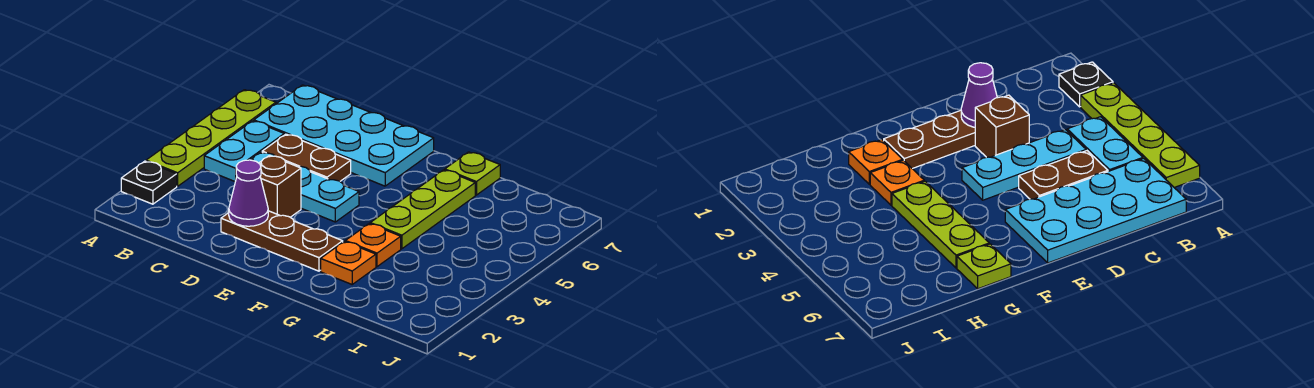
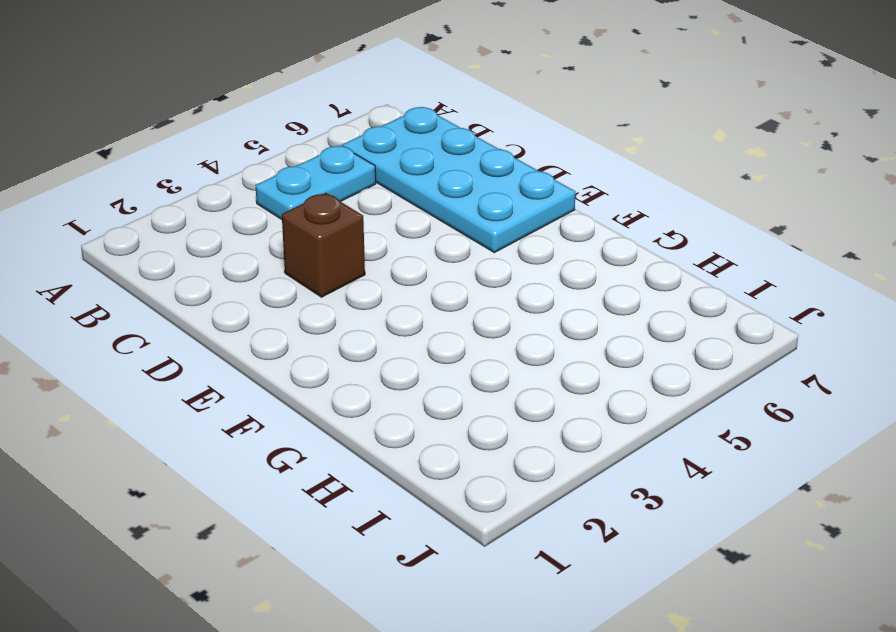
none -> black 1x1 plate [121,161,177,204]
none -> lime 1x4 plate [146,90,276,186]
none -> cyan 1x3 plate [251,152,359,222]

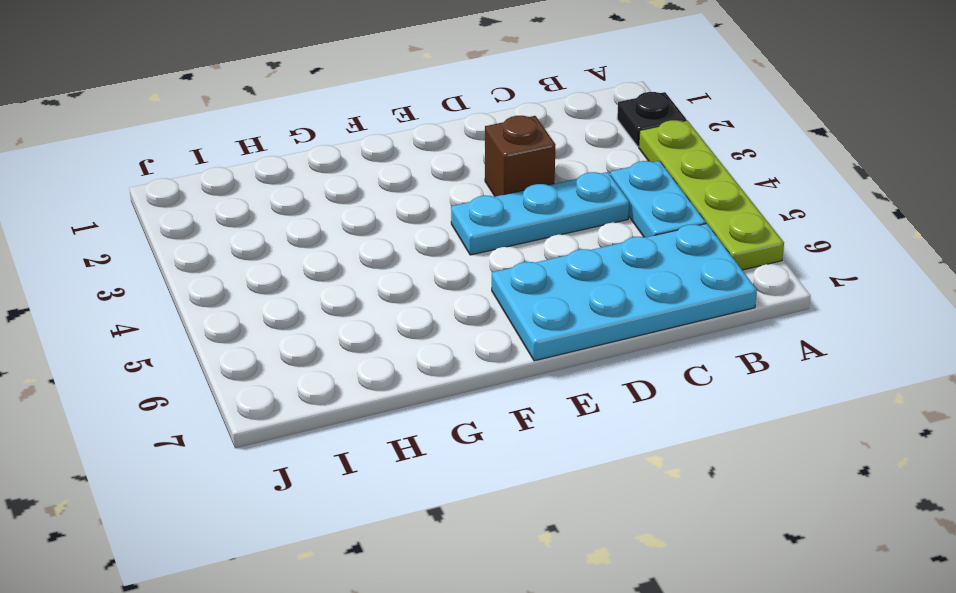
none -> brown 1x2 plate [262,134,351,181]
none -> brown 1x3 plate [221,211,343,271]
none -> orange 1x1 plate [321,241,376,284]

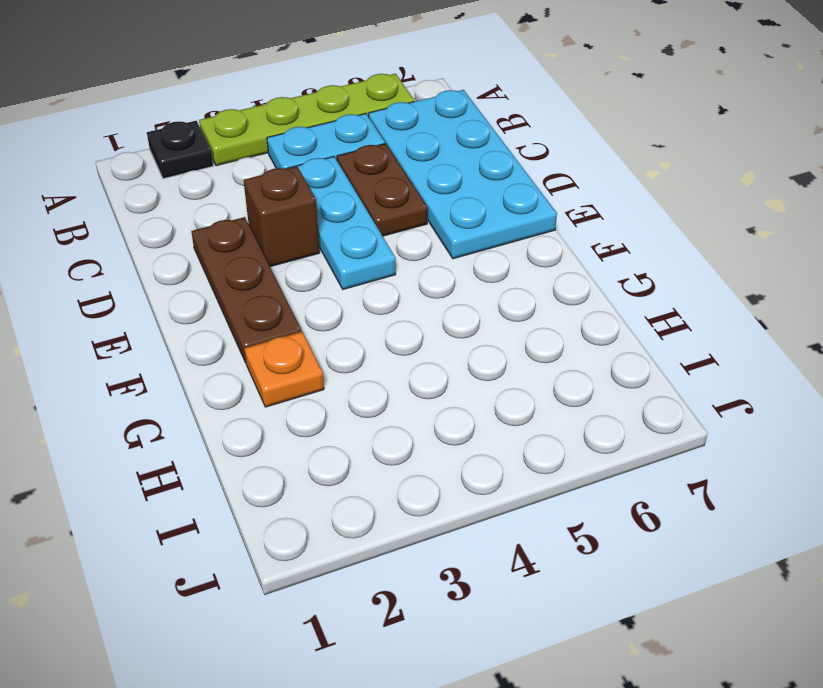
none -> orange 1x1 plate [345,224,401,267]
none -> lime 1x3 plate [370,170,475,249]
none -> lime 1x1 plate [445,152,500,195]

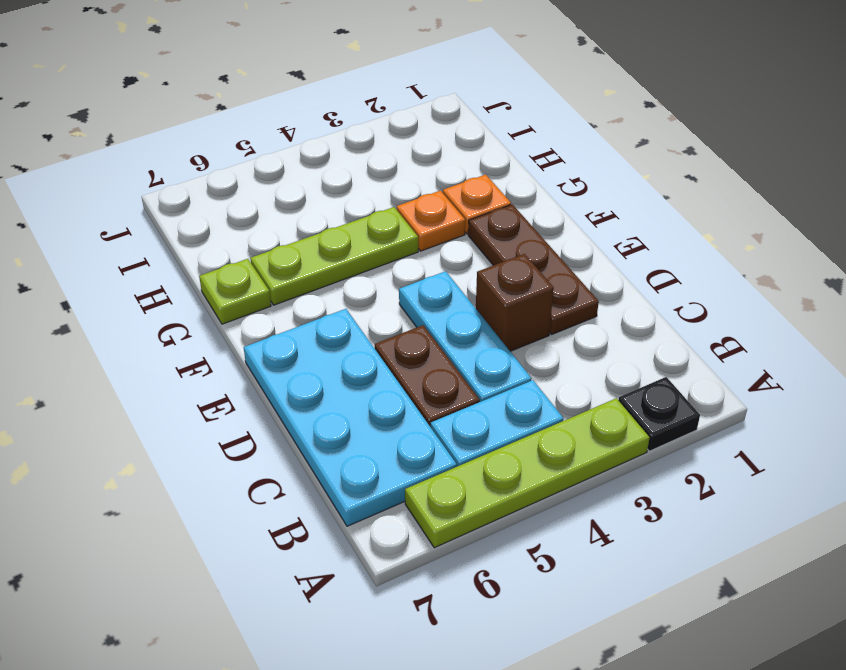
none -> purple 1x1 cone [229,160,268,226]

